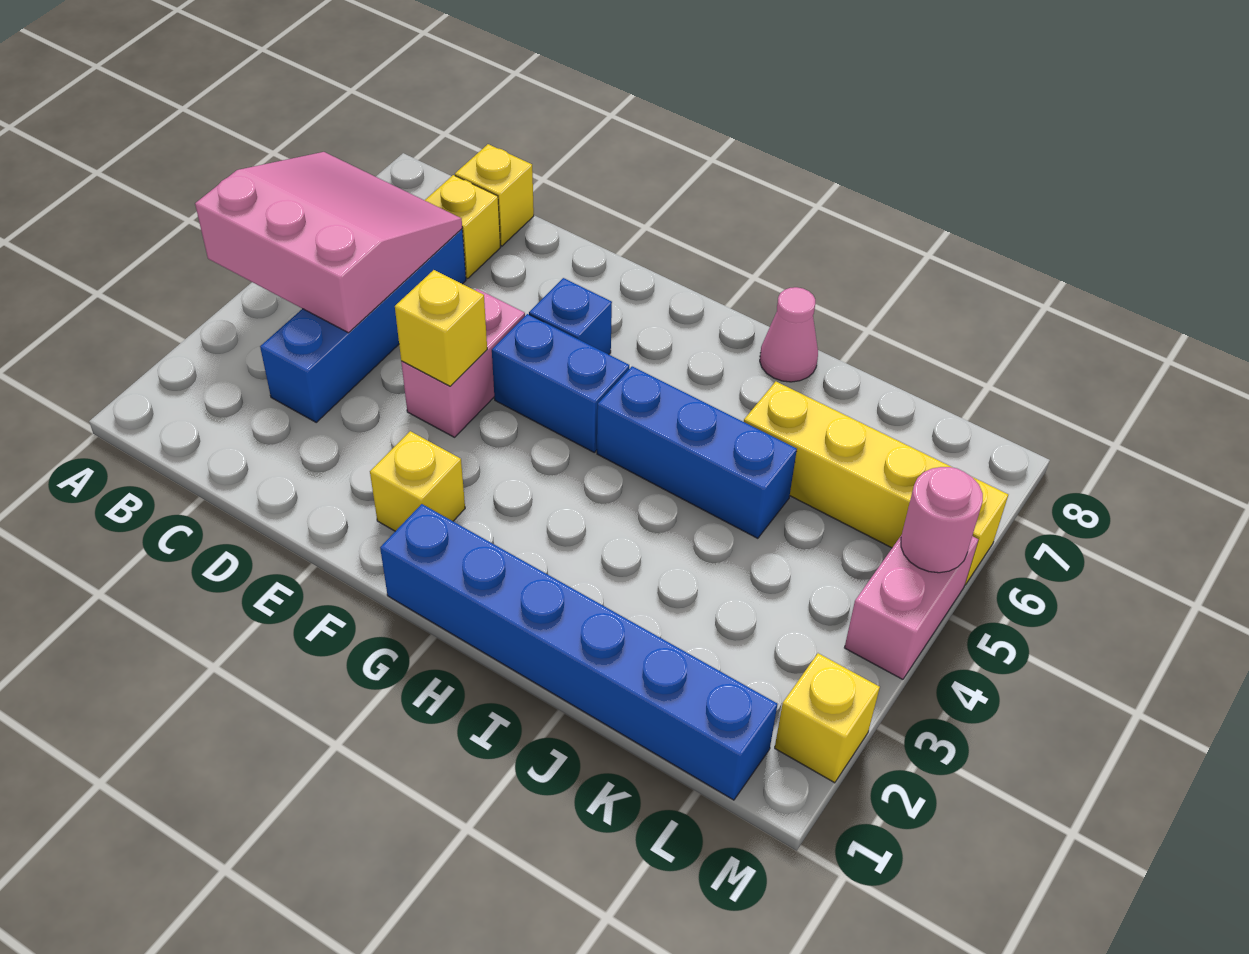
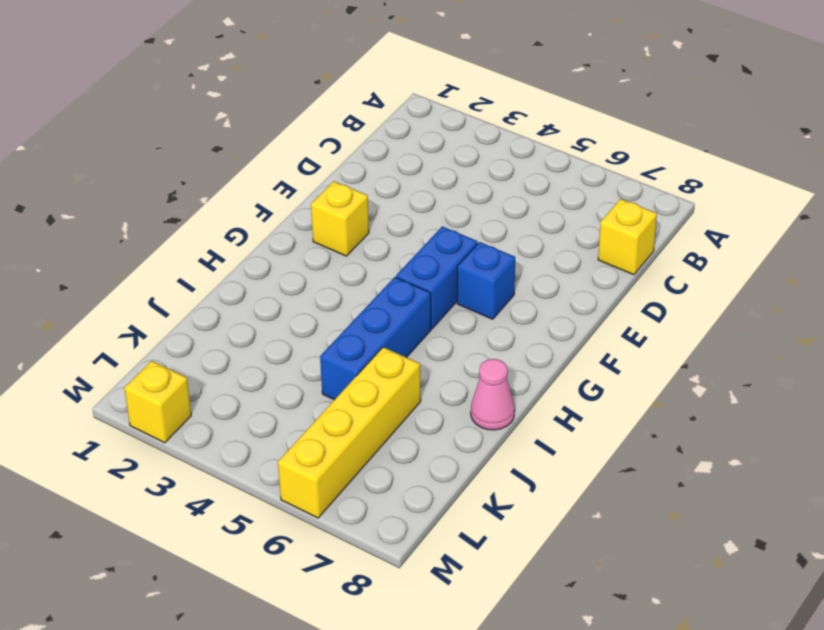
none -> blue 1x4 brick [260,229,466,422]
none -> yellow 1x1 brick [425,175,500,279]
none -> pink 1x2 brick [401,289,525,437]

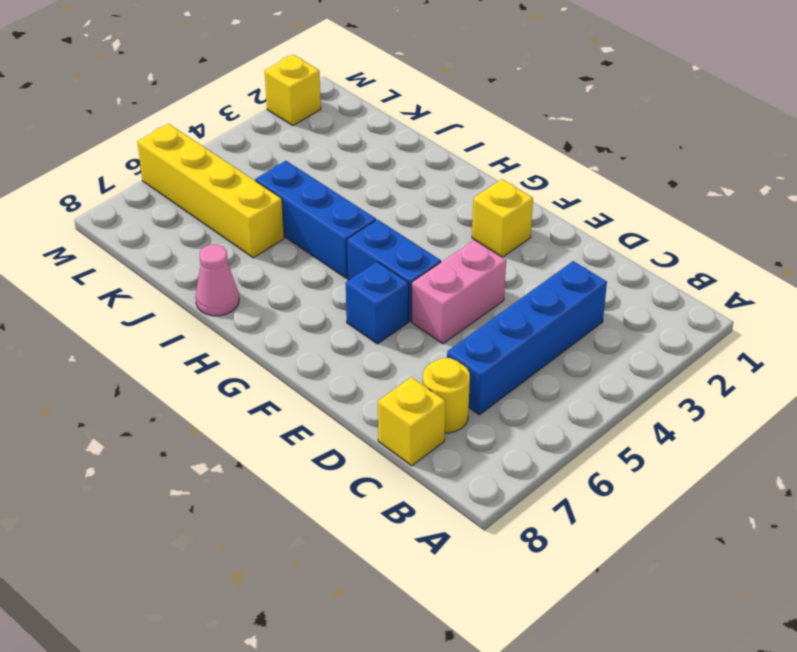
yellow 1x1 round brick [423,358,470,433] -> yellow 1x1 brick [425,175,500,279]
none -> blue 1x6 brick [380,504,778,800]
none -> pink 1x2 brick [845,535,978,679]
none -> pink 3x3 slope [195,152,462,333]

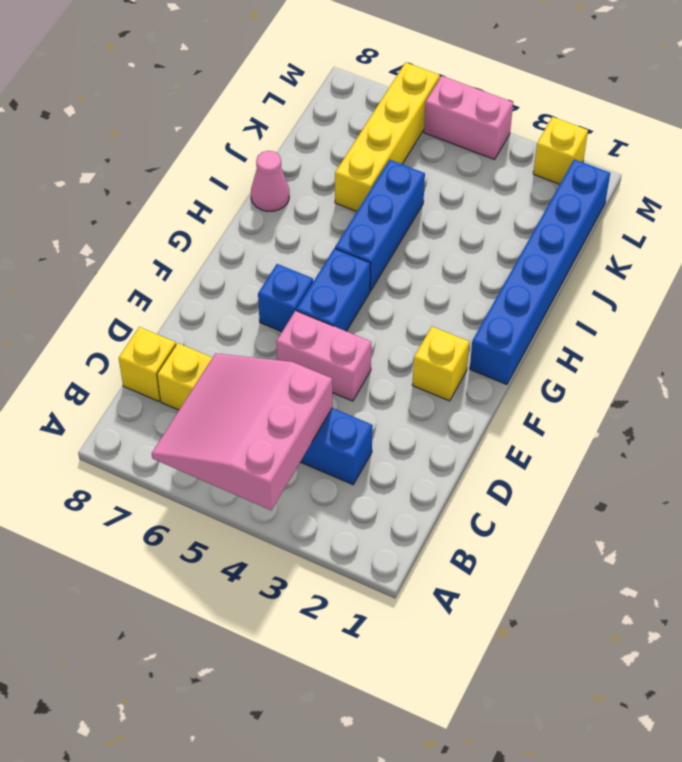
none -> yellow 1x1 brick [395,270,487,386]
none -> pink 1x1 round brick [901,467,983,573]

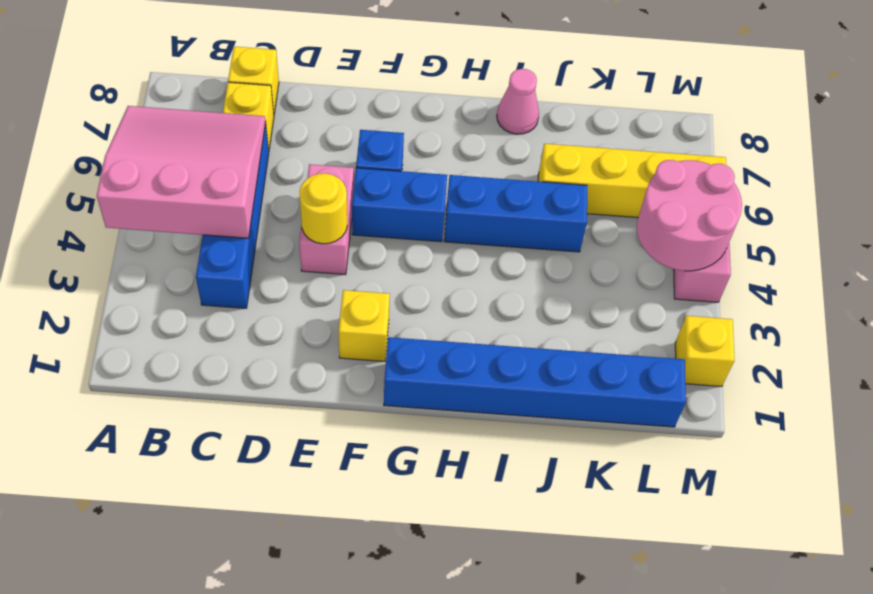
yellow 1x1 round brick [300,173,347,244] -> yellow 1x1 brick [395,270,487,386]
pink 2x2 round brick [637,160,742,271] -> pink 1x1 round brick [901,467,983,573]

